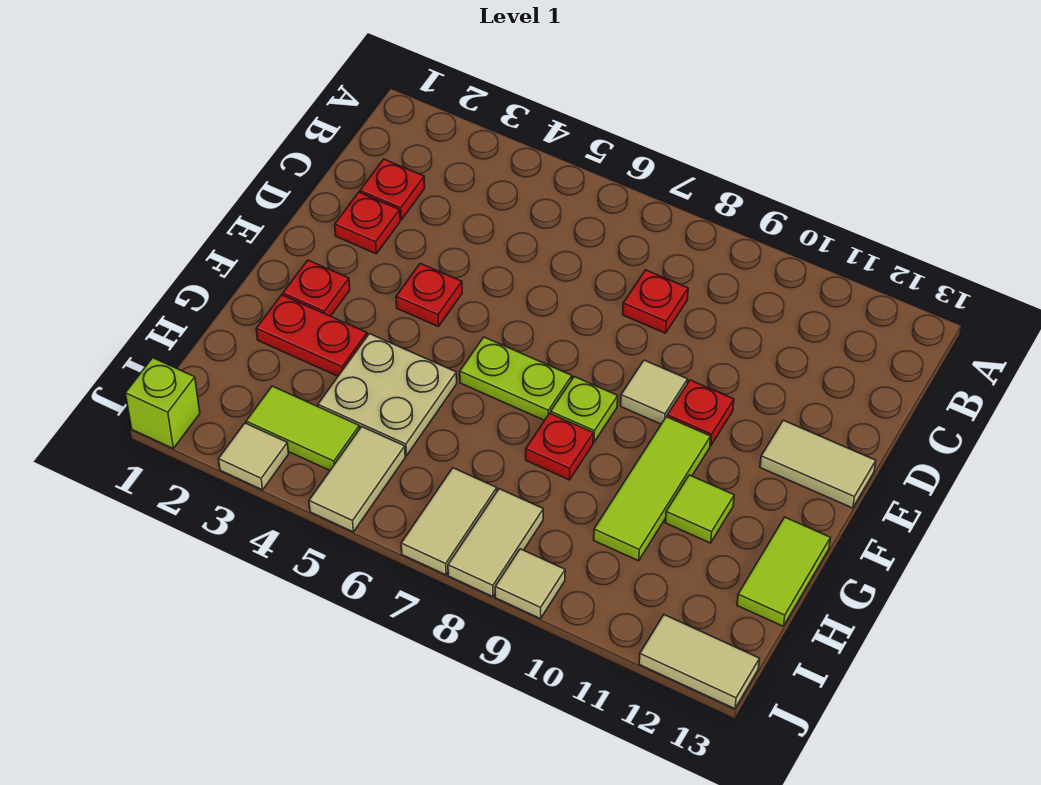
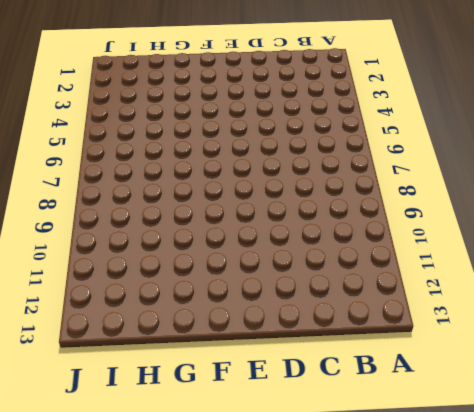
none -> red 1x1 plate [360,159,425,220]
none -> red 1x1 plate [623,270,688,333]
none -> red 1x1 plate [335,192,400,254]

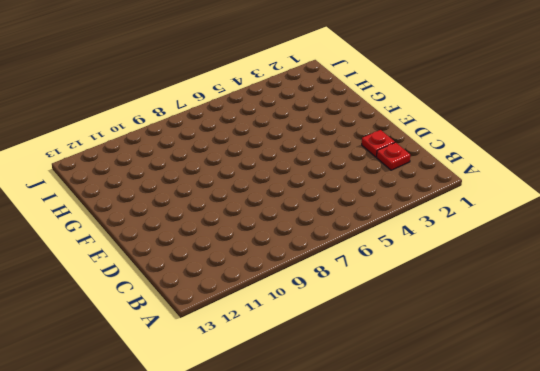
none -> red 1x1 plate [623,270,688,333]
none -> red 1x1 plate [396,263,462,327]
none -> tan 1x1 tile [621,360,688,424]

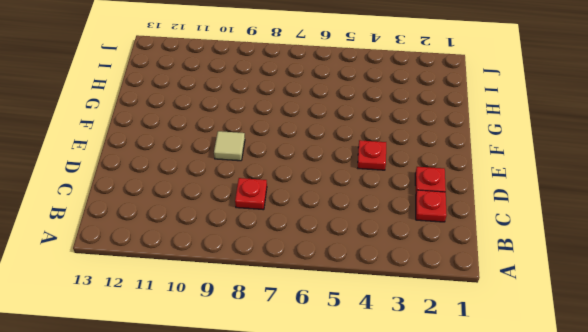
none -> red 1x1 plate [667,380,734,446]
none -> tan 1x2 tile [760,420,876,508]
none -> red 1x1 plate [283,260,350,316]

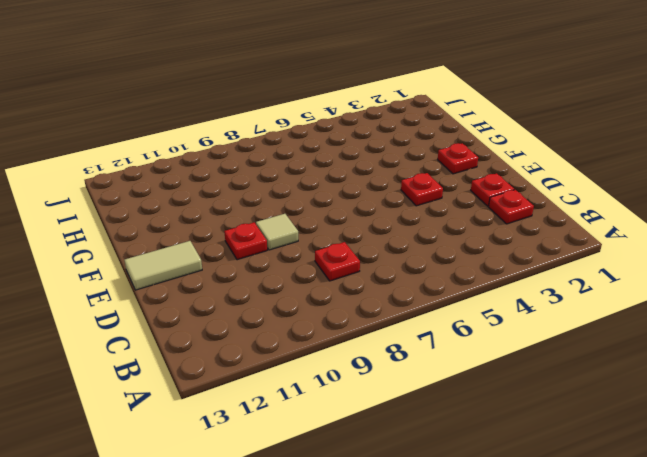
none -> lime 1x2 plate [460,337,572,420]
none -> lime 1x1 plate [551,377,618,442]
none -> lime 1x3 tile [594,417,711,561]

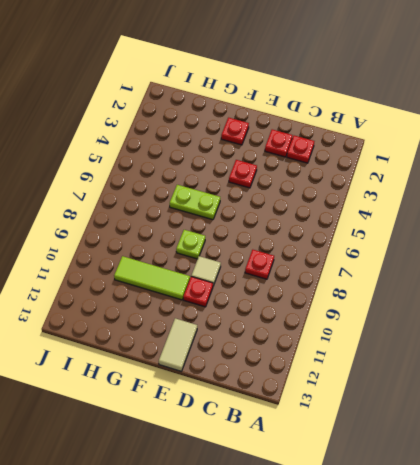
lime 1x2 plate [170,185,220,220] -> lime 1x2 plate turned to [460,337,572,420]
none -> red 1x2 plate [256,295,367,376]
none -> tan 2x2 plate [318,334,457,456]
none -> red 1x1 plate [526,413,593,480]

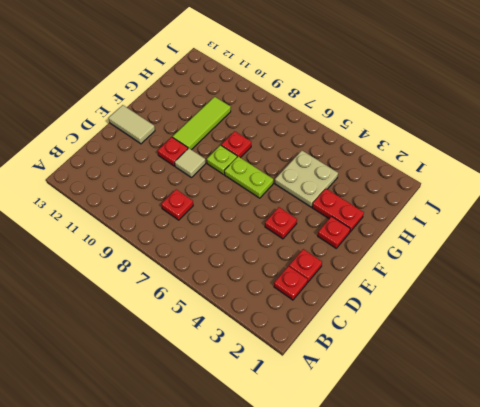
none -> lime 1x1 tile [665,475,734,543]
none -> lime 1x2 tile [737,517,830,626]
none -> lime 1x2 tile [246,386,360,470]

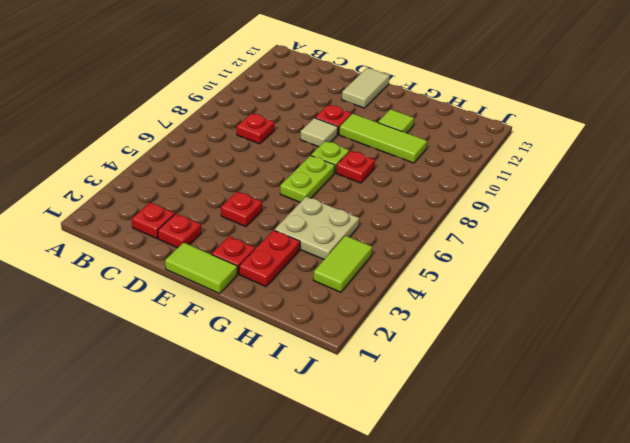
lime 1x2 tile [165,242,237,294] -> lime 1x2 tile moved to [737,517,830,626]
none -> tan 1x2 tile [309,427,405,532]
none -> tan 1x2 tile [401,468,497,575]
none -> tan 1x2 tile [448,489,543,597]

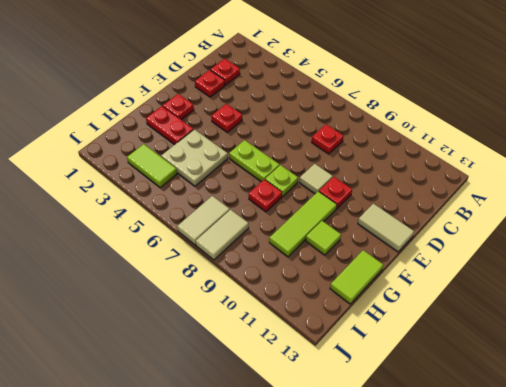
none -> tan 1x2 tile [309,427,405,532]
none -> lime 1x1 brick [125,358,200,448]
none -> tan 1x1 tile [219,423,289,490]

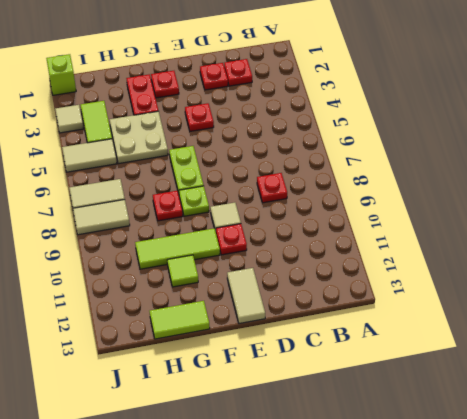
none -> tan 1x1 tile [495,549,565,619]
none -> tan 1x2 tile [639,615,759,709]

